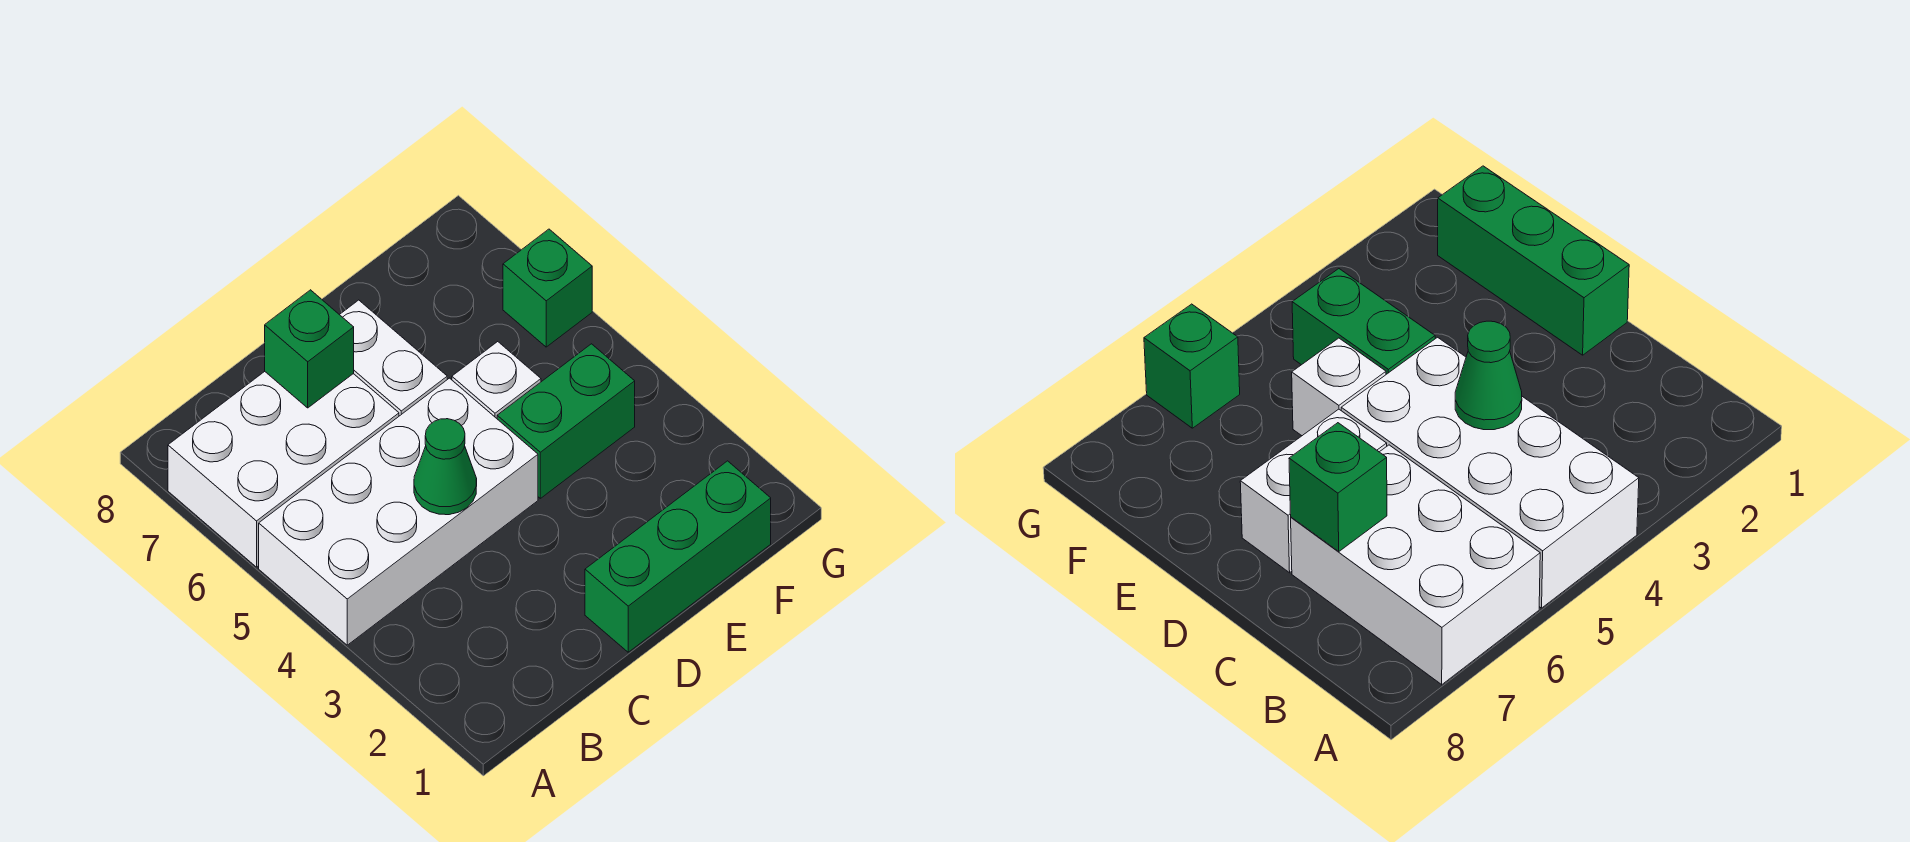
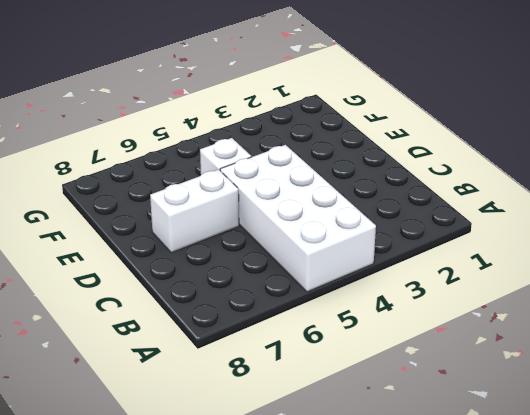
none -> white 2x3 brick [168,372,399,567]
none -> green 1x3 brick [585,461,771,652]

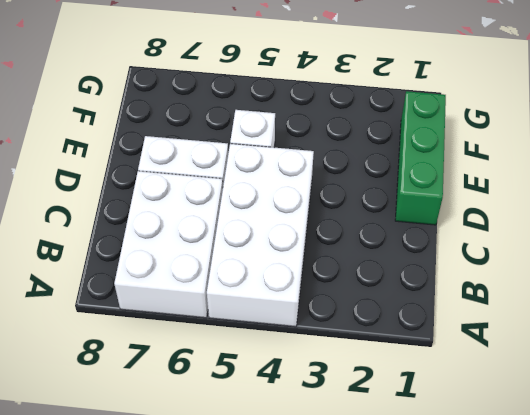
none -> green 1x2 brick [497,344,635,498]
none -> green 1x1 brick [503,229,592,347]

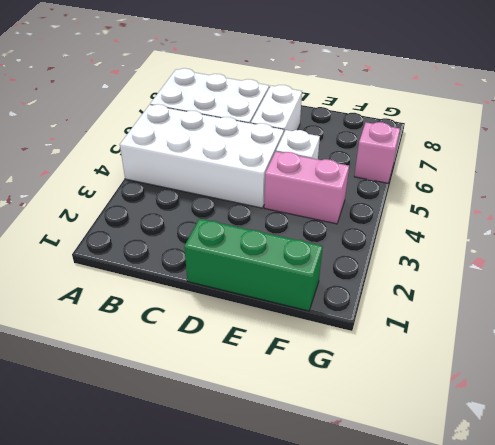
pink 1x2 brick [264,152,349,224] -> green 1x2 brick [497,344,635,498]
pink 1x1 brick [354,122,400,183] -> green 1x1 brick [503,229,592,347]
none -> green 1x1 cone [414,419,477,515]
none -> green 1x1 brick [265,290,354,408]

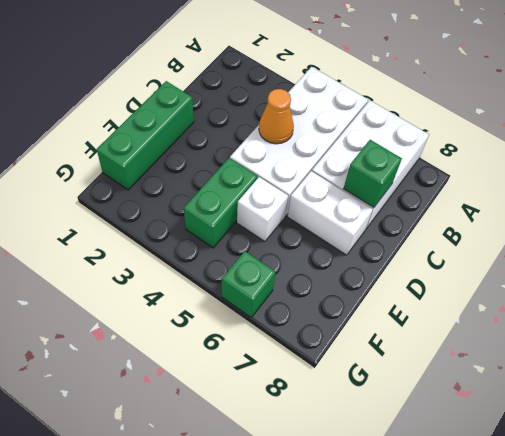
orange 1x1 cone [259,89,294,144] -> green 1x1 cone [414,419,477,515]

